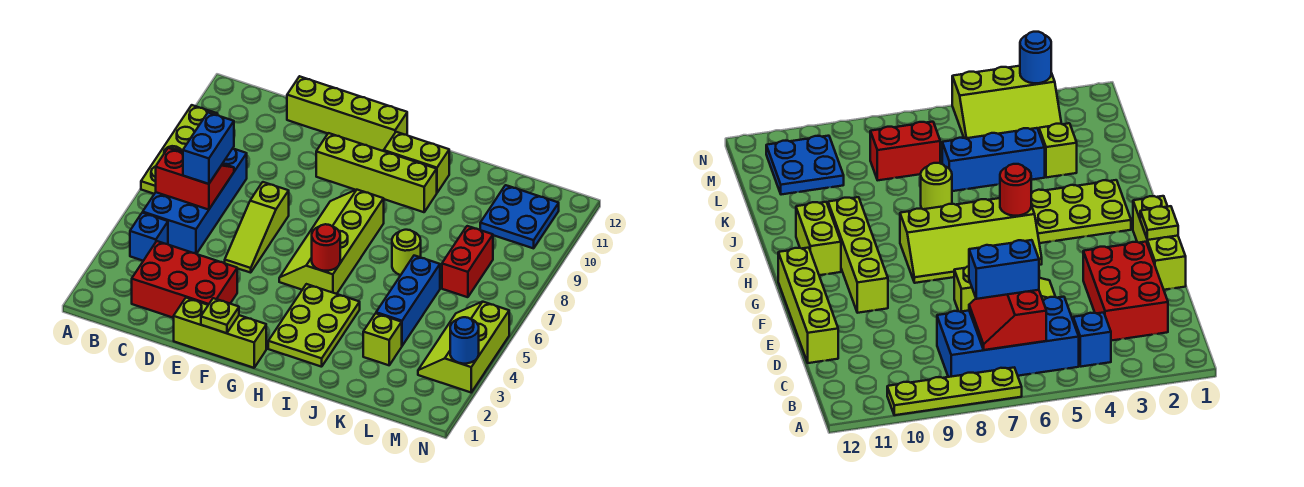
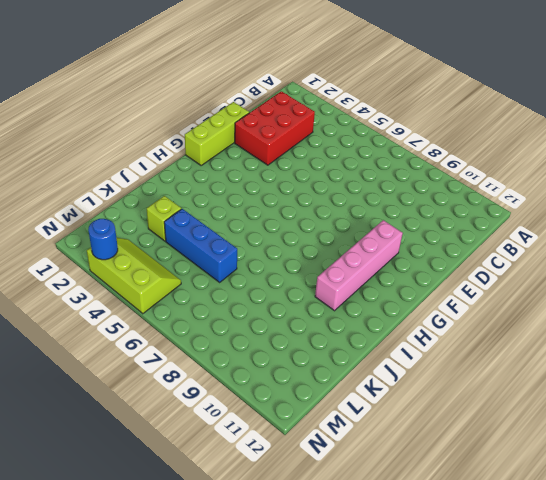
pink 1x4 brick [315,220,403,311] -> lime 1x4 brick [316,133,437,212]
none -> lime 1x4 plate [141,105,218,194]
none -> blue 1x1 brick [130,213,168,261]
none -> blue 2x4 brick [143,149,247,254]

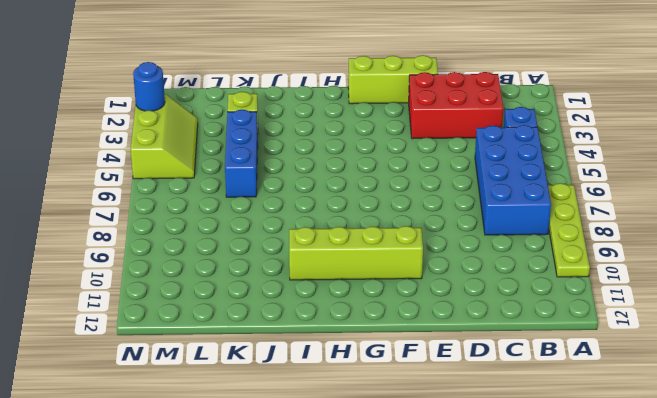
none -> lime 1x4 brick [287,76,407,151]
none -> lime 1x3 slope [225,182,289,273]
none -> lime 2x4 slope [279,190,384,294]

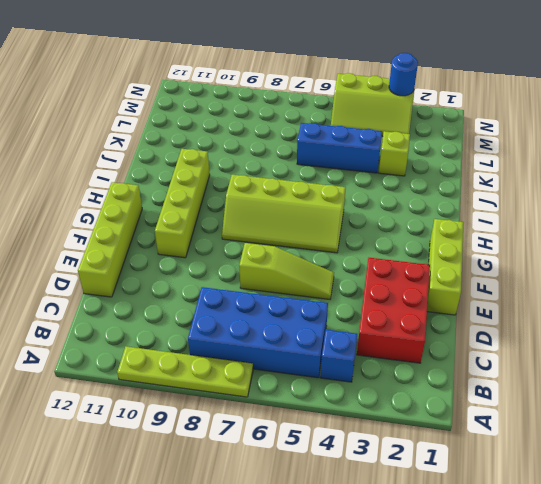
none -> lime 2x3 plate [268,284,360,367]
none -> lime 1x2 brick [384,132,449,193]
none -> lime 1x1 round brick [392,230,421,275]

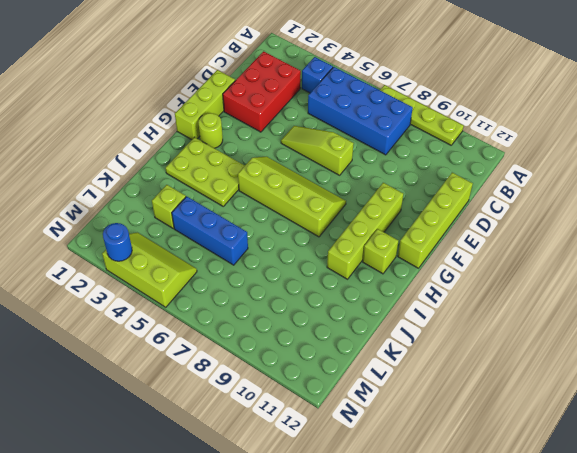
lime 1x1 round brick [198,113,223,148] -> lime 1x1 round brick moved to [392,230,421,275]
lime 1x1 brick [363,229,398,274] -> lime 1x2 brick [384,132,449,193]
none -> red 1x2 brick [442,226,493,297]
none -> blue 2x2 plate [480,185,559,248]
none -> red 2x2 slope [156,148,234,210]

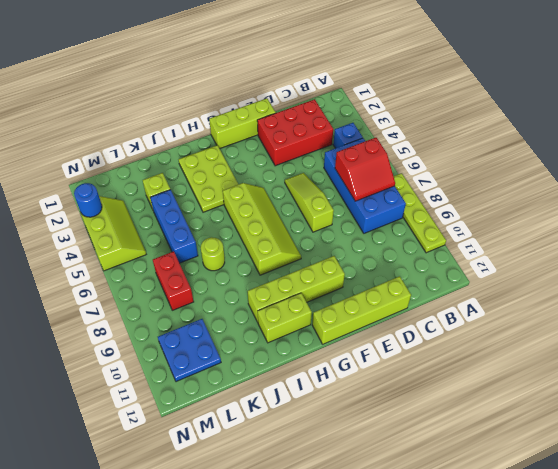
none -> lime 1x1 plate [201,298,239,333]
none -> red 1x1 round brick [312,224,340,271]
none -> blue 1x2 brick [183,113,234,184]

